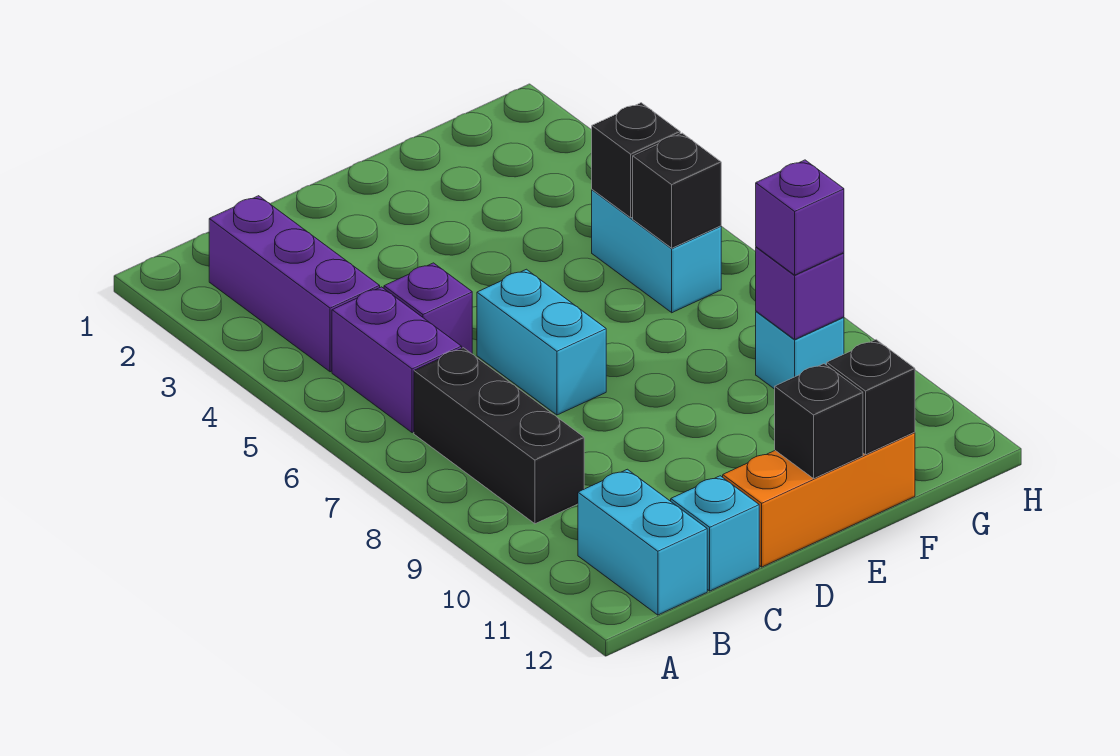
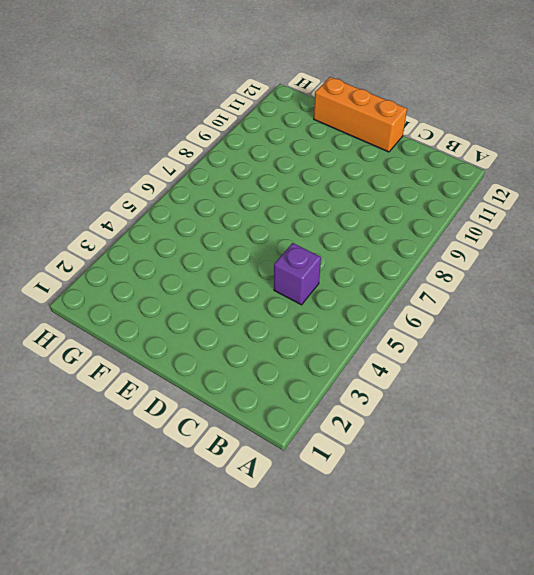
none -> purple 1x3 brick [209,196,380,372]
none -> purple 1x2 brick [332,287,462,433]
none -> black 1x3 brick [414,348,584,524]

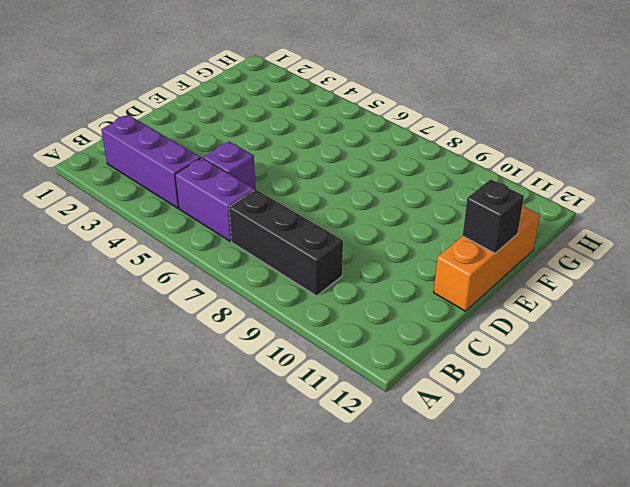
none -> cyan 1x2 brick [578,469,707,615]
none -> cyan 1x1 brick [671,476,759,591]
none -> cyan 1x2 brick [477,269,606,415]

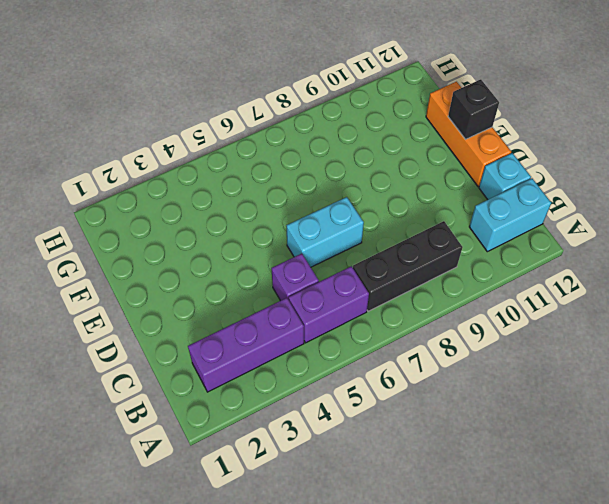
none -> cyan 1x2 brick [592,190,721,313]
none -> cyan 1x1 brick [756,311,844,389]
none -> black 1x1 brick [827,340,915,455]

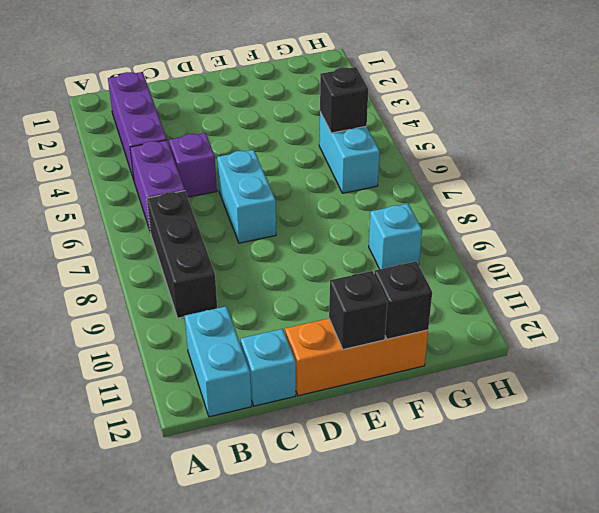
none -> black 1x1 brick [633,133,721,248]
none -> purple 1x1 brick [756,247,844,339]
none -> purple 1x1 brick [756,160,844,275]

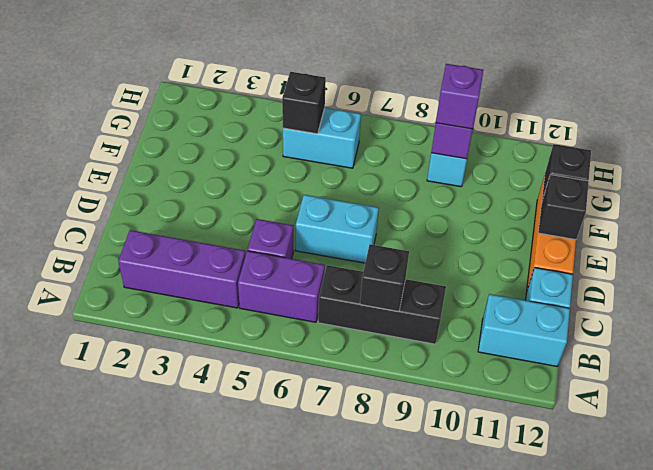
black 1x1 brick [360,244,409,312] -> black 1x1 brick moved to [633,133,721,248]

